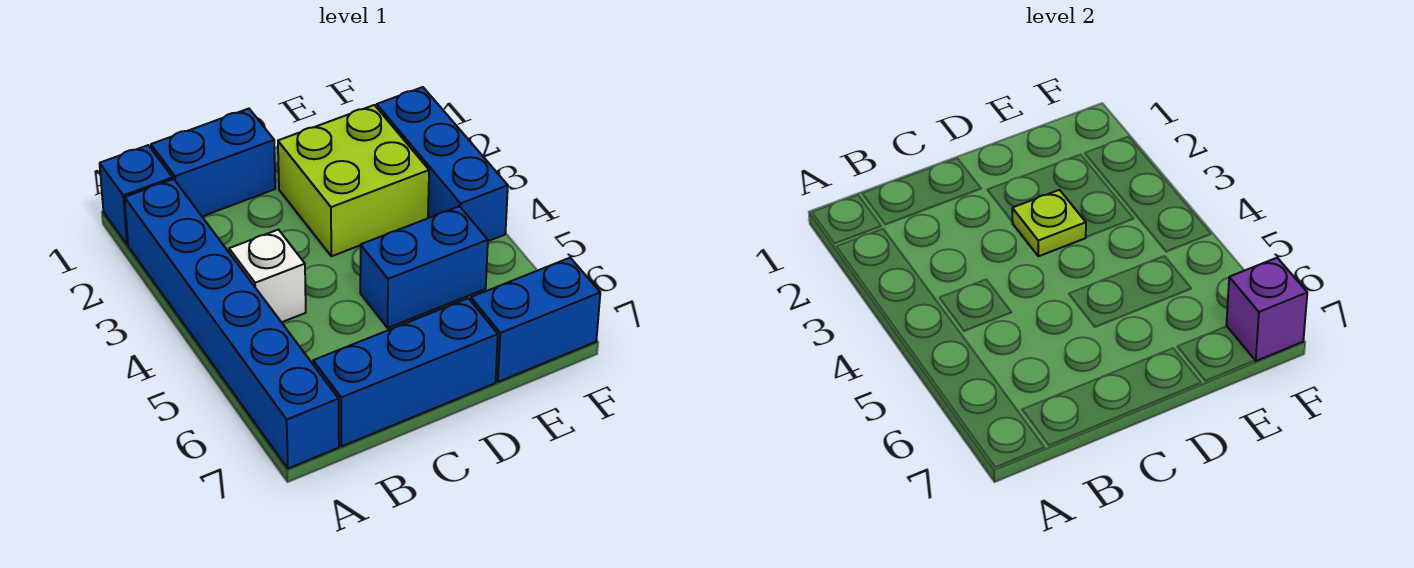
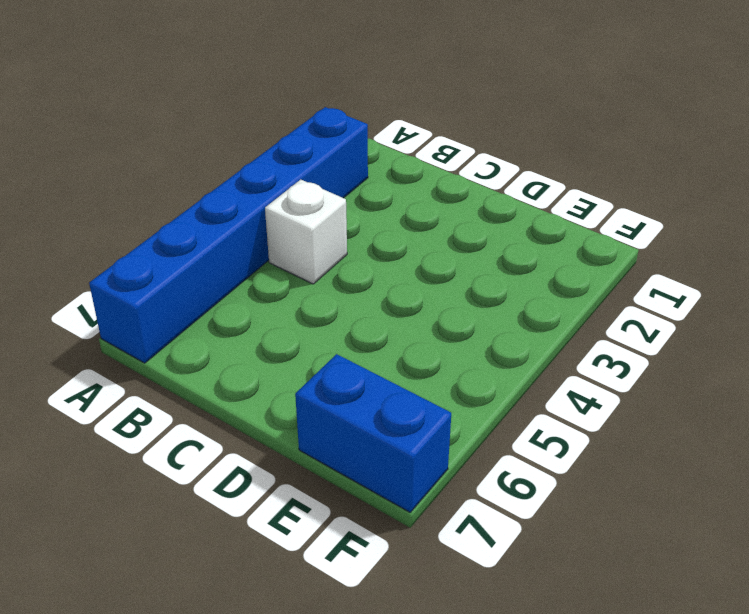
none -> blue 1x1 brick [100,145,173,245]
none -> blue 1x2 brick [151,109,275,216]

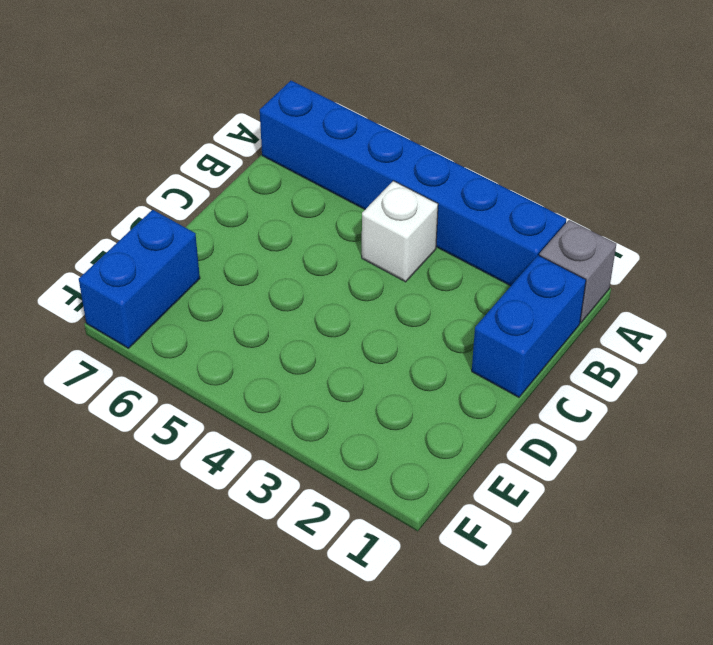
grey 1x1 brick [539,220,616,322] -> blue 1x1 brick [100,145,173,245]
none -> blue 1x3 brick [313,298,498,447]
none -> lime 2x2 brick [278,105,429,256]

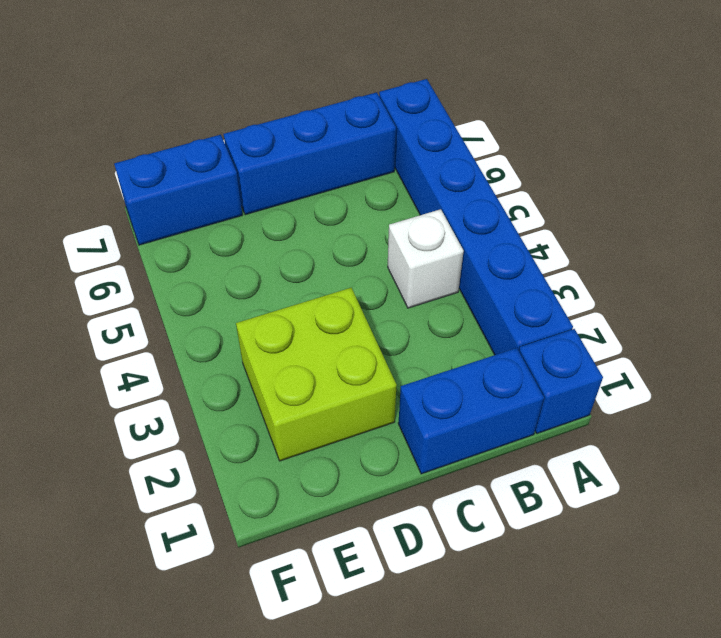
none -> blue 1x2 brick [360,206,488,328]
none -> blue 1x3 brick [377,87,508,241]

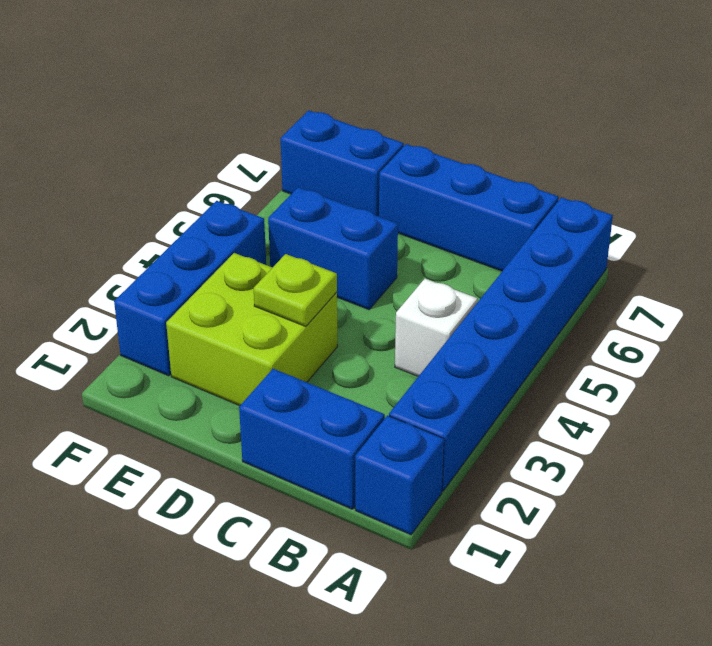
none -> purple 1x1 brick [1226,258,1307,361]

